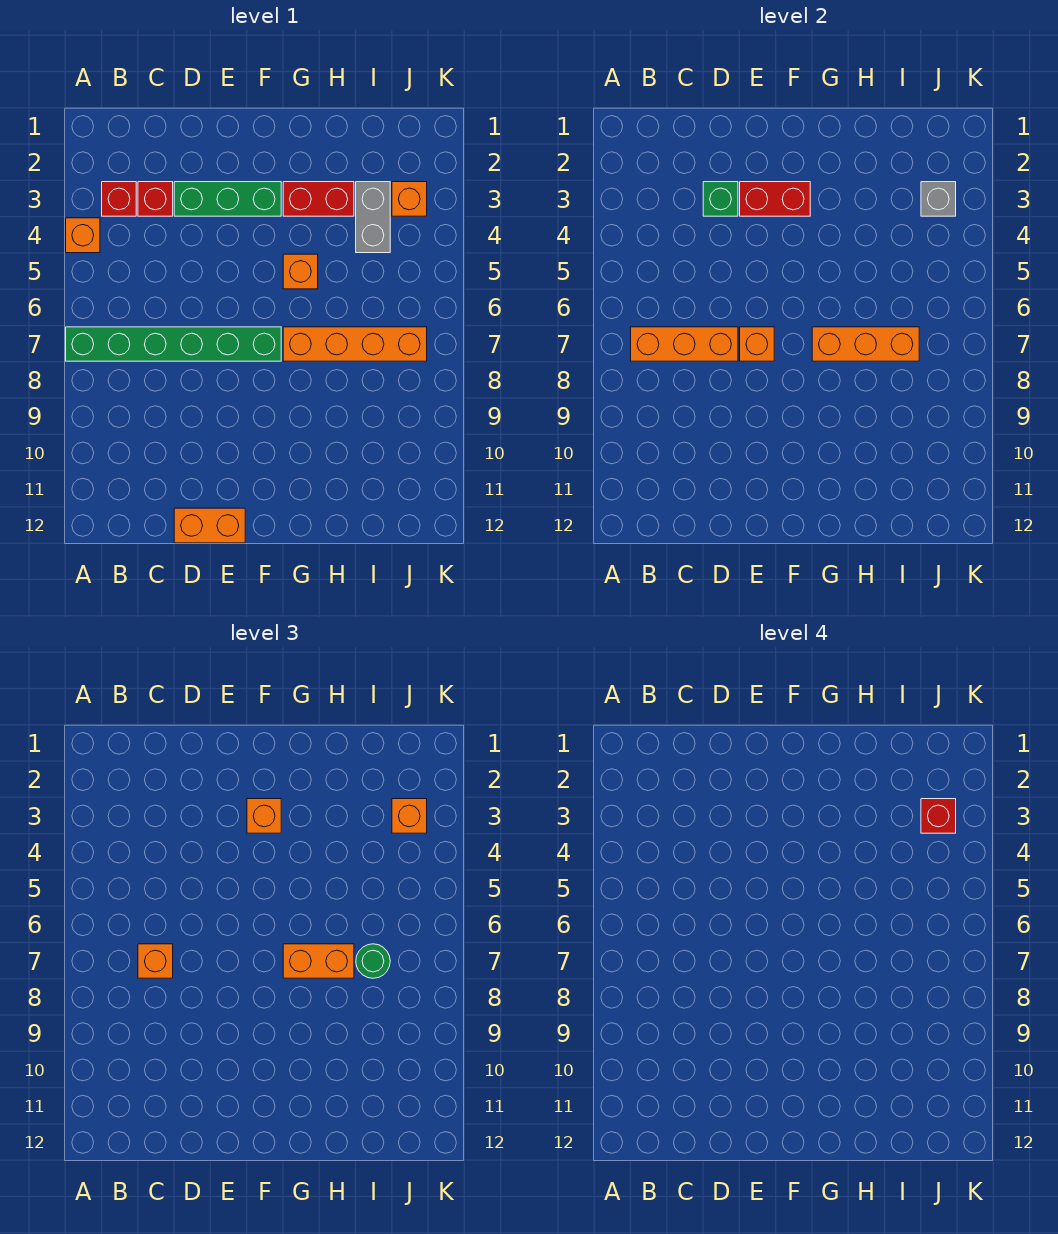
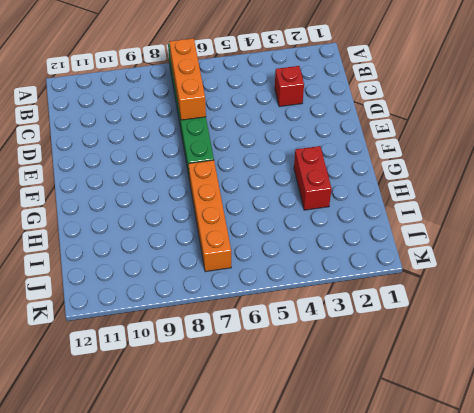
none -> orange 1x1 brick [66,218,100,253]
none -> red 1x1 brick [102,182,136,216]
none -> green 1x3 brick [174,182,281,216]

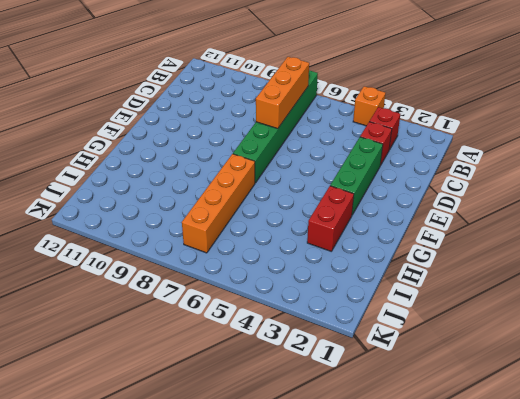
none -> orange 1x2 brick [174,508,245,543]
none -> orange 1x1 brick [283,254,318,289]
none -> grey 1x2 brick [356,182,390,253]

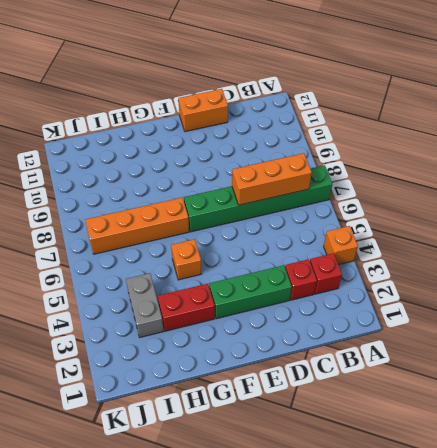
none -> orange 1x1 brick [392,182,427,216]
none -> green 1x1 brick [703,182,738,216]
none -> red 1x2 brick [740,182,810,216]

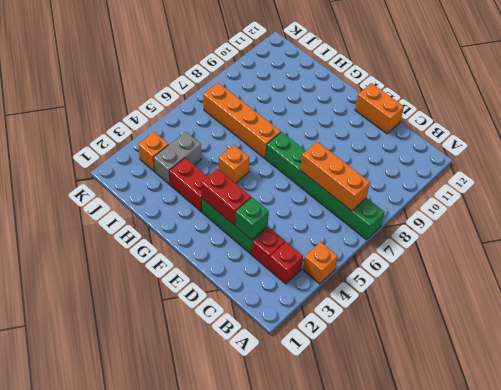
none -> orange 1x1 brick [740,327,774,361]
none -> orange 1x3 brick [812,327,919,361]
none -> grey 1x1 brick [921,182,956,216]

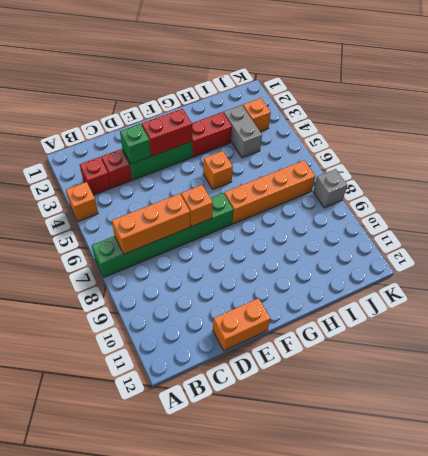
grey 1x1 brick [313,169,347,208] -> grey 1x1 brick moved to [921,182,956,216]
none -> orange 1x3 brick [812,327,919,361]
none -> orange 1x1 brick [138,944,173,978]
none -> orange 1x1 brick [247,799,281,833]

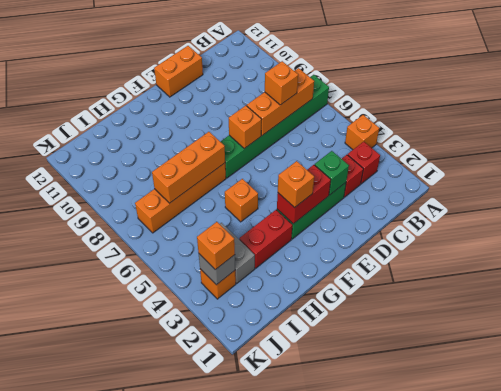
none -> orange 1x2 brick [283,944,354,978]
none -> green 1x1 round brick [356,944,390,978]
none -> red 1x1 brick [921,799,956,833]

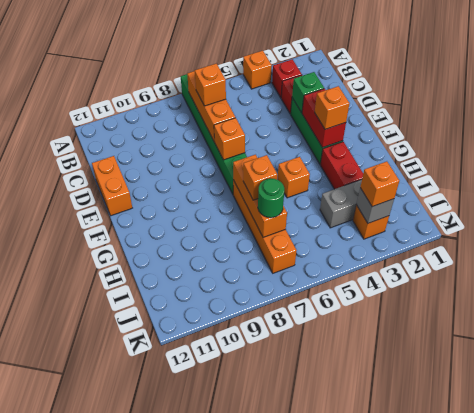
orange 1x1 brick [243,155,277,200] -> orange 1x2 brick [283,944,354,978]
none -> red 1x1 brick [921,799,956,833]

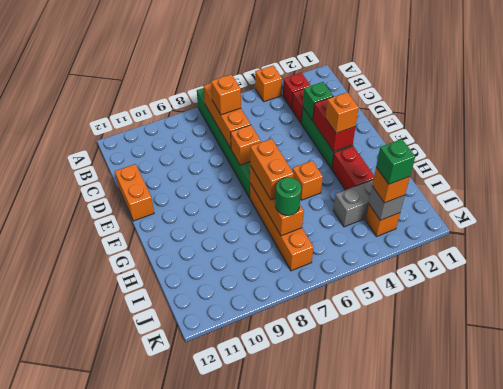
green 1x1 brick [376,139,415,184] -> red 1x1 brick [921,799,956,833]

